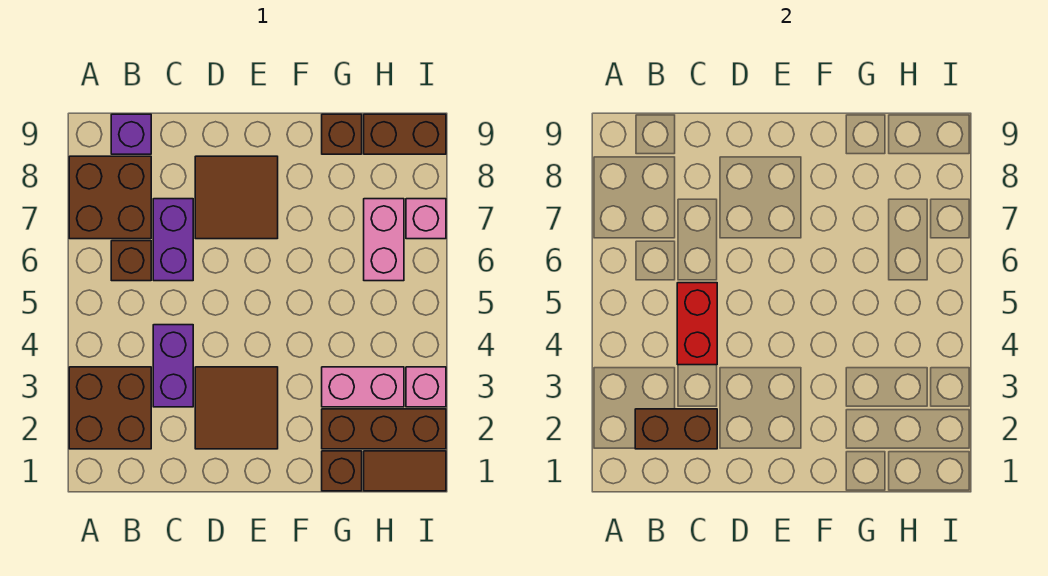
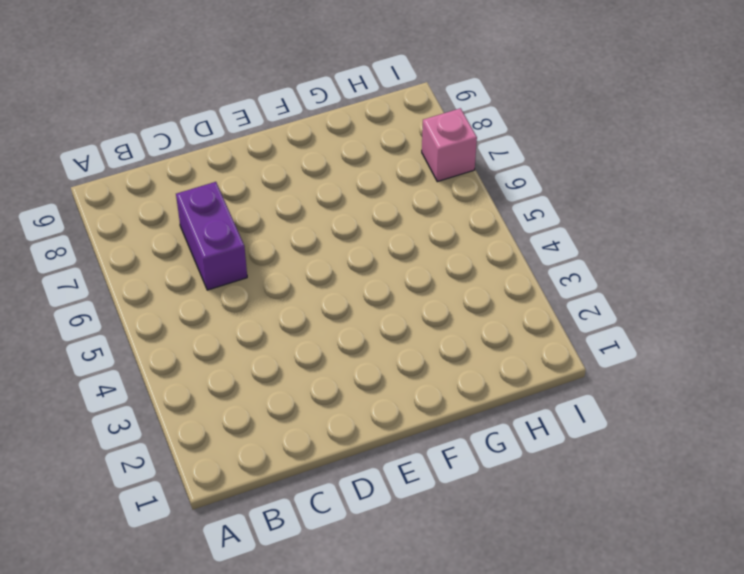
none -> brown 2x2 brick [69,367,151,449]
none -> brown 2x2 brick [69,156,151,239]
none -> brown 1x1 brick [111,241,151,281]

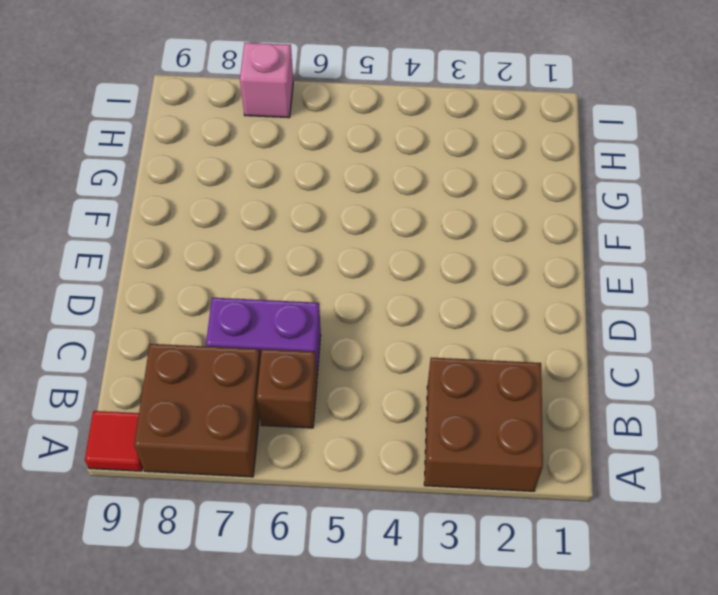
red 1x1 tile [85,411,142,471] -> none
none -> purple 1x1 brick [111,114,151,154]
none -> purple 1x2 brick [153,325,193,407]
none -> brown 2x2 tile [195,367,278,449]

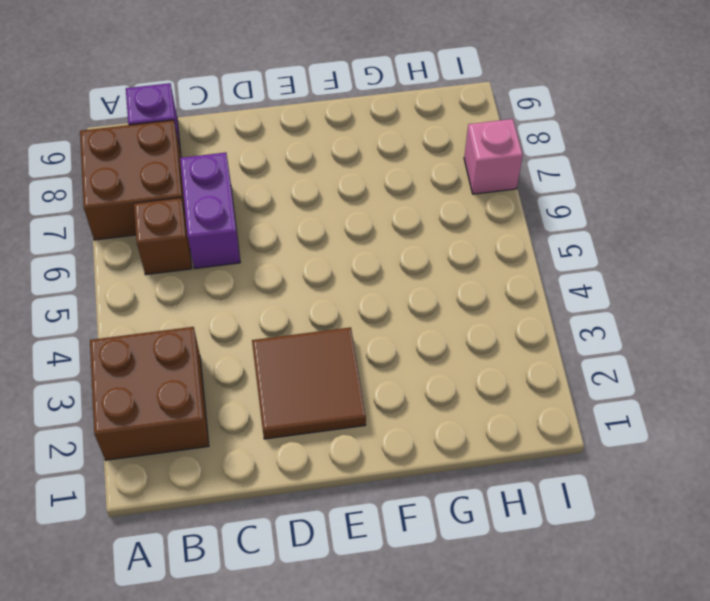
none -> purple 1x2 brick [153,325,193,407]
none -> brown 2x2 tile [195,156,278,239]
none -> brown 1x1 brick [322,451,362,491]

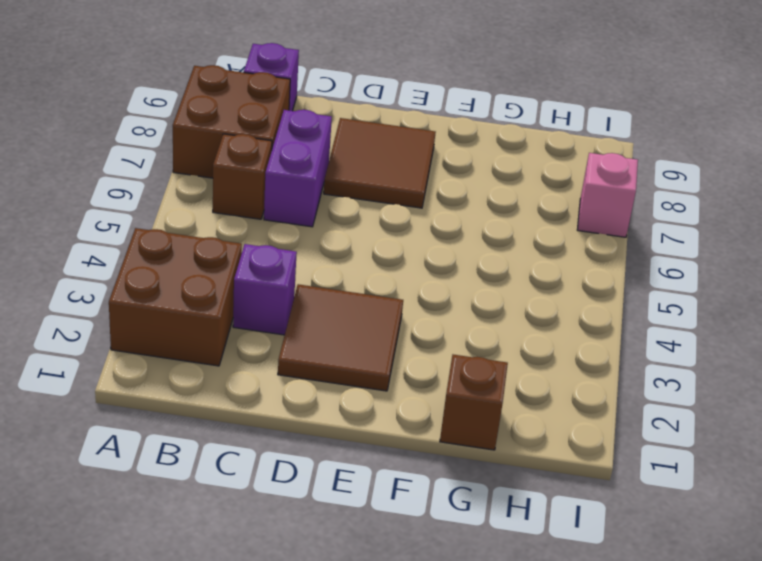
purple 1x1 brick [233,244,297,335] -> purple 1x2 brick [153,325,193,407]
none -> brown 1x3 brick [322,409,446,449]
none -> pink 1x2 brick [322,367,404,407]
none -> brown 1x1 brick [322,114,362,154]

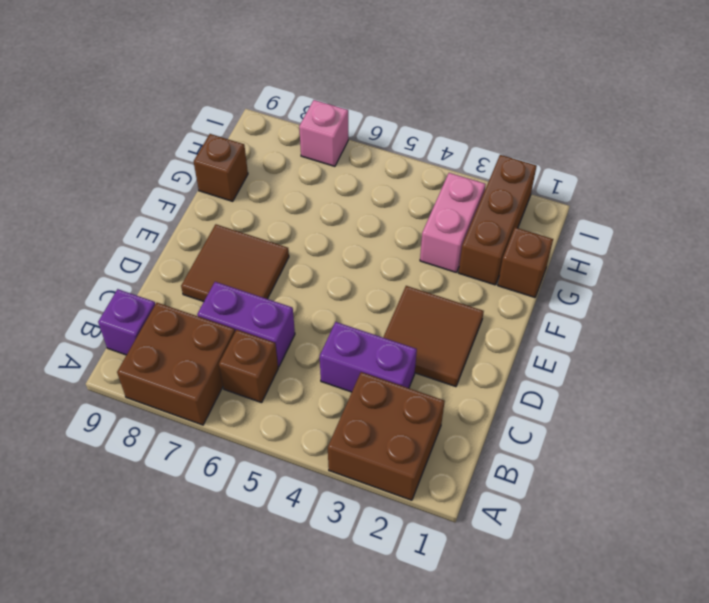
none -> brown 1x2 tile [364,451,446,491]
none -> pink 1x2 brick [364,199,404,281]
none -> brown 1x2 brick [364,114,446,154]

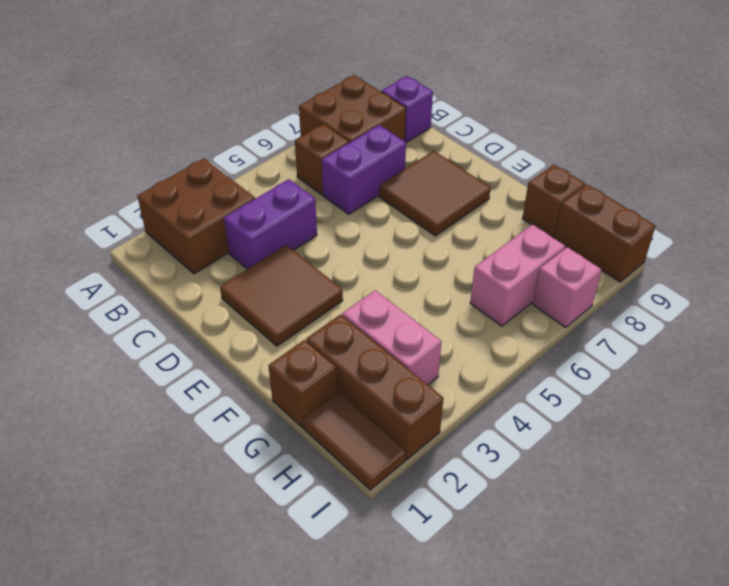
none -> pink 1x1 brick [406,367,446,407]
none -> brown 1x2 brick [635,409,717,449]
none -> red 1x2 brick [677,283,717,365]

